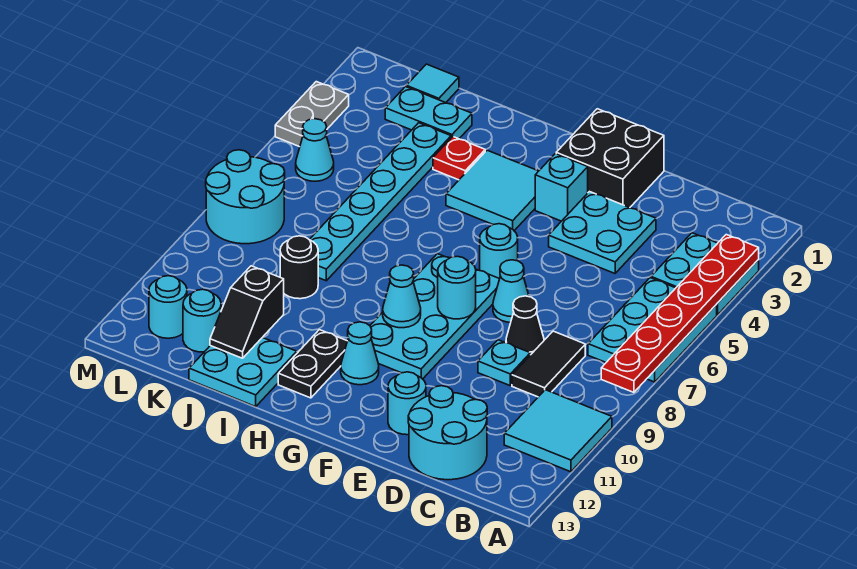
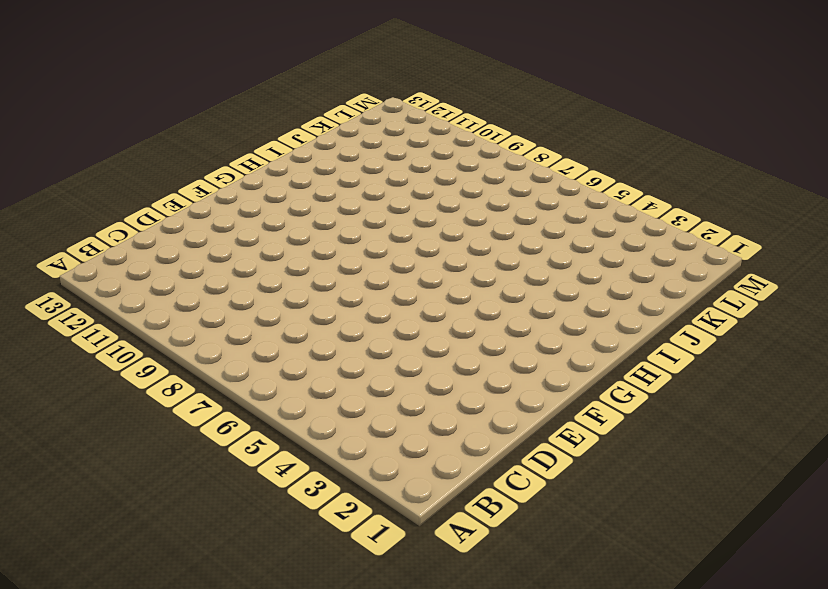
none -> cyan 2x2 plate [651,233,759,315]
none -> cyan 2x3 plate [588,278,717,382]
none -> cyan 2x2 tile [504,390,612,472]
none -> black 1x2 tile [512,331,585,397]

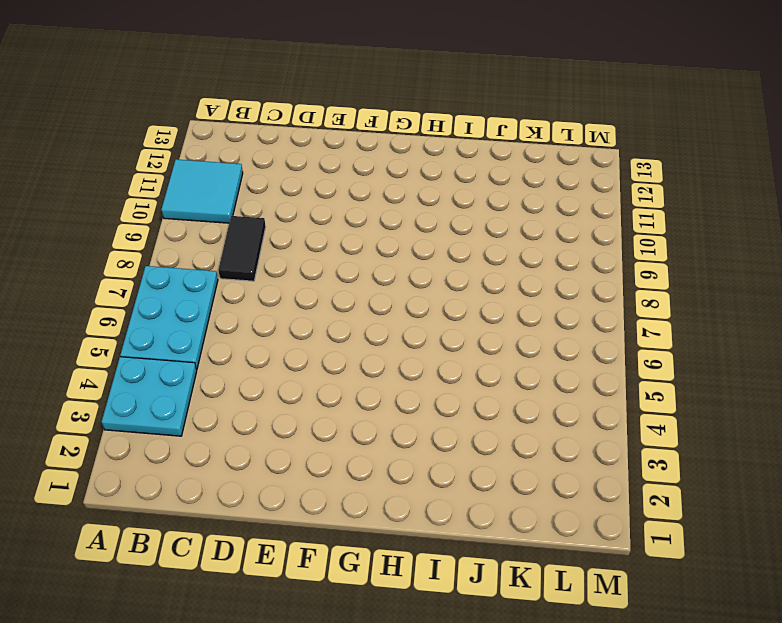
none -> cyan 2x2 round brick [408,386,487,480]
none -> cyan 2x2 plate [549,192,656,273]
none -> black 1x1 cone [506,296,544,355]
none -> cyan 1x1 plate [478,340,530,385]

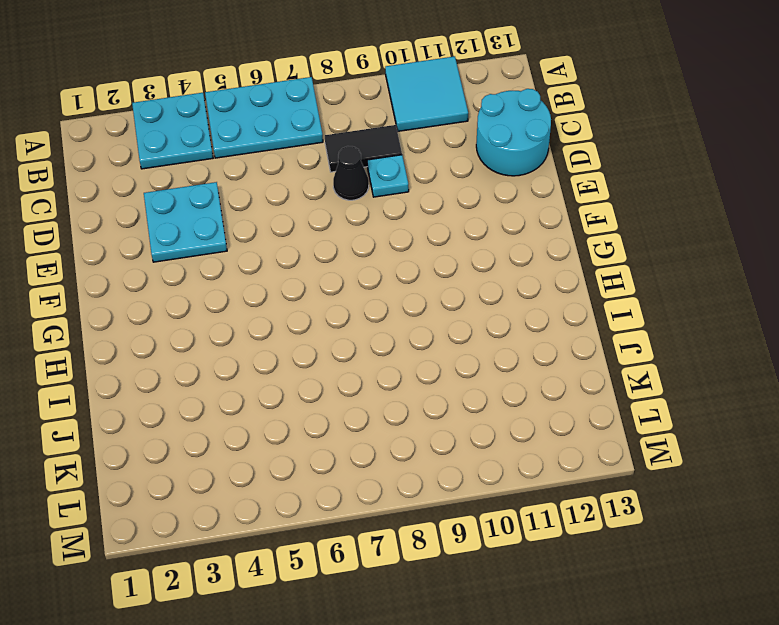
none -> black 2x2 brick [556,109,664,208]
none -> cyan 1x1 cone [493,260,529,322]
none -> cyan 1x1 round brick [388,372,426,435]
none -> cyan 1x1 brick [535,154,588,221]

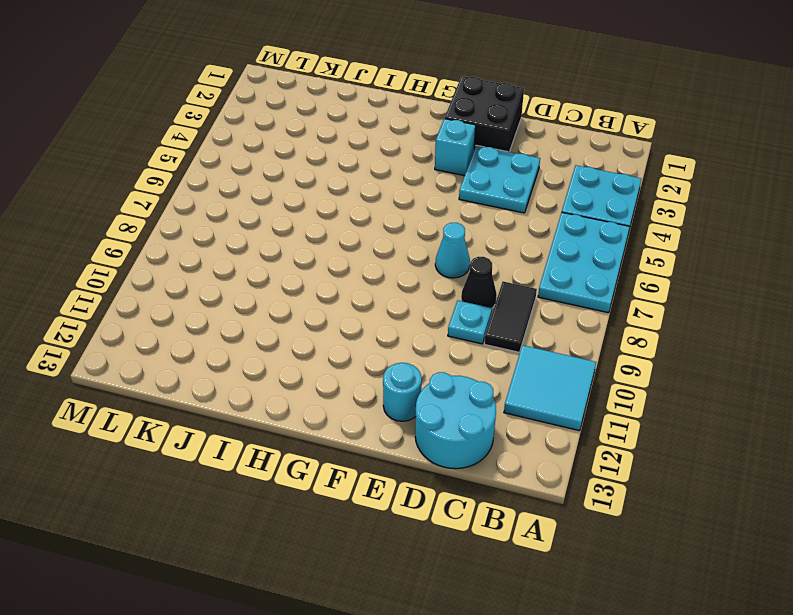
none -> cyan 1x1 round brick [480,224,518,279]
none -> cyan 2x4 plate [370,254,499,379]
none -> cyan 2x2 tile [446,150,538,231]
none -> cyan 1x1 cone [341,322,379,385]

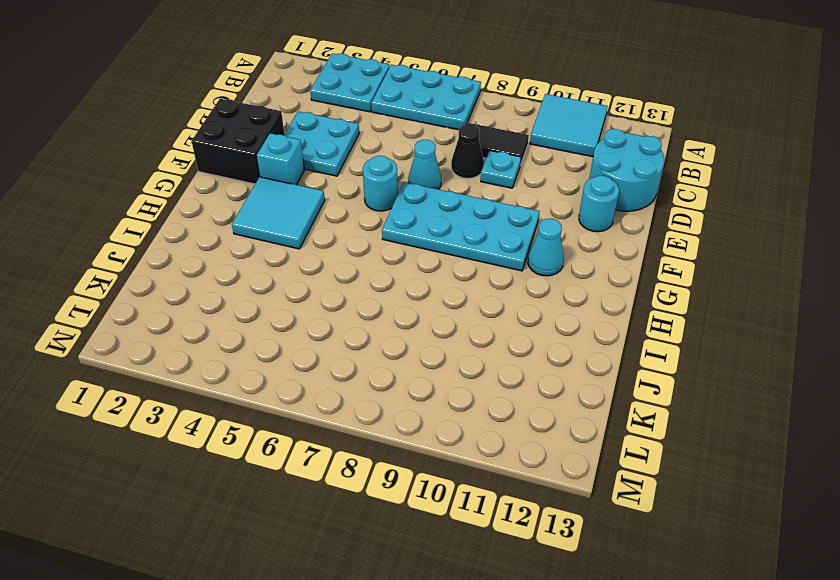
none -> black 1x2 plate [278,330,347,398]
none -> red 1x1 plate [433,137,485,180]
none -> cyan 2x2 plate [189,338,297,407]
none -> cyan 1x2 plate [385,87,472,139]

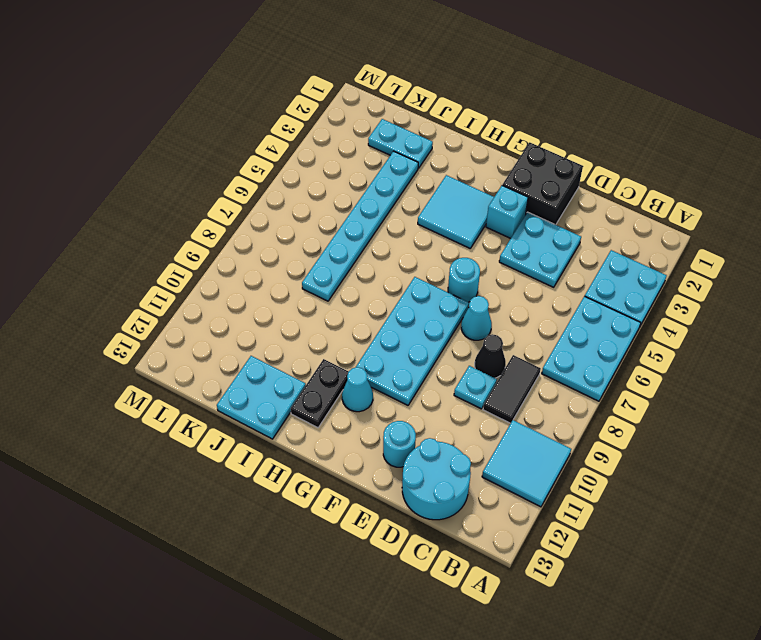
none -> red 1x1 plate [433,137,485,180]
none -> black 1x1 round brick [280,236,318,299]
none -> cyan 1x1 tile [406,64,459,103]
none -> cyan 1x1 round brick [183,289,221,352]

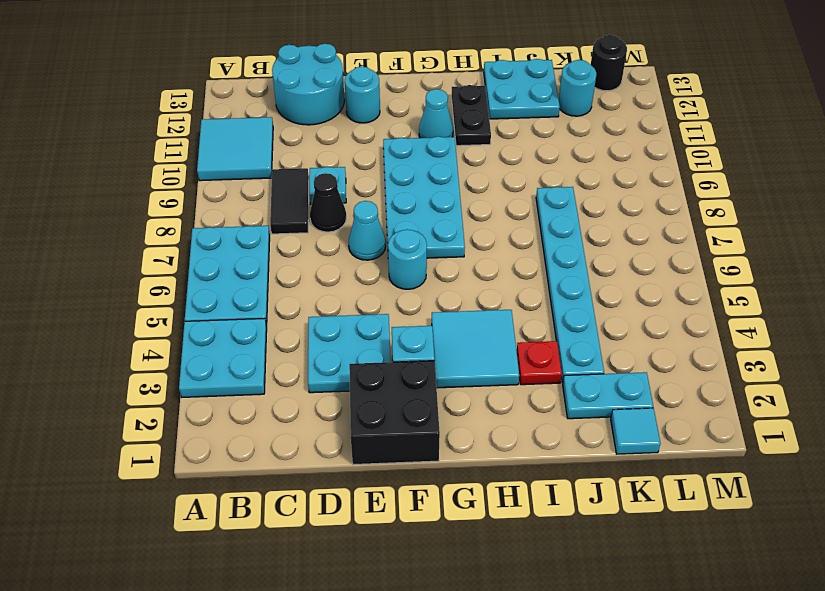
black 1x1 round brick [591,35,627,91] -> black 1x1 round brick moved to [280,236,318,299]
none -> cyan 1x1 cone [296,119,334,181]
none -> cyan 2x2 round brick [206,150,285,244]
none -> cyan 1x1 round brick [149,276,187,338]
none -> grey 1x2 plate [275,82,349,147]

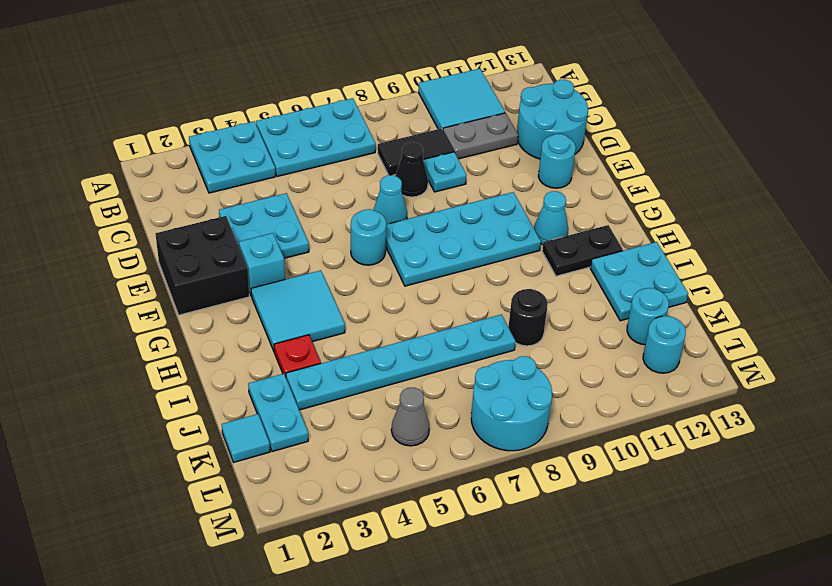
grey 1x2 plate [443,113,518,159] -> grey 1x2 plate moved to [275,82,349,147]
grey 1x1 cone [391,387,429,446] -> cyan 1x1 cone [296,119,334,181]
none -> red 1x6 plate [601,235,759,392]
none -> cyan 1x1 round brick [438,256,476,319]
none -> cyan 1x1 cone [383,265,421,328]
none -> black 1x2 slope [210,266,284,358]

